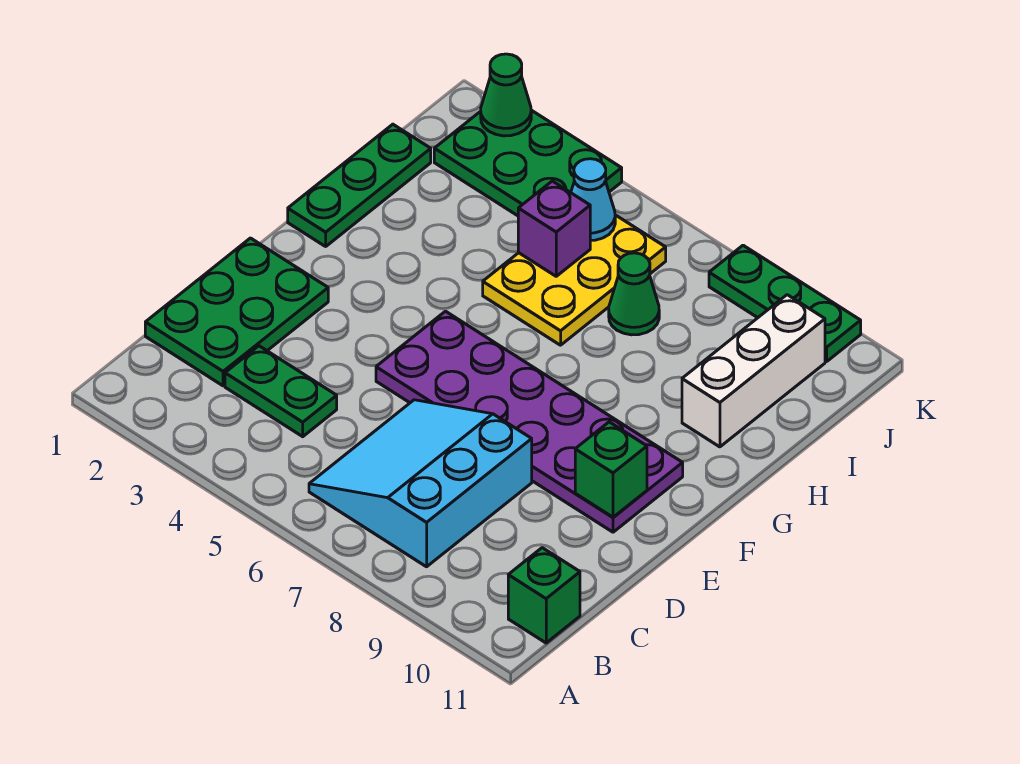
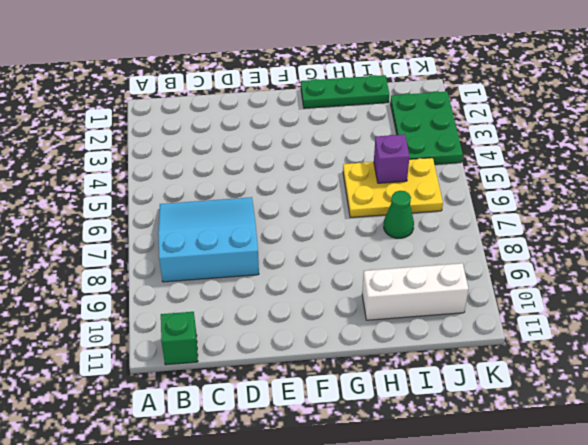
none -> green 2x3 plate [145,238,328,386]
none -> green 1x2 plate [225,346,337,437]
none -> purple 2x6 plate [376,311,683,532]

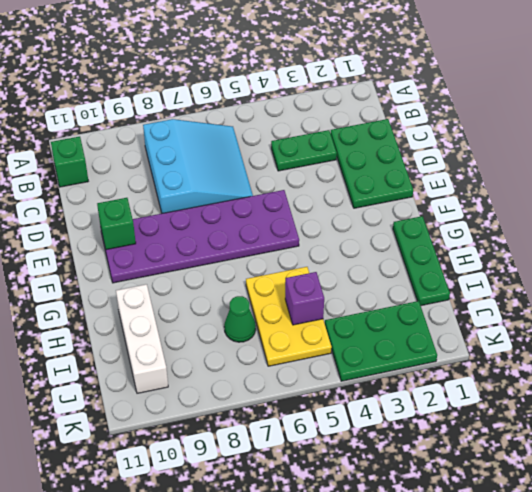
none -> green 1x3 plate [709,245,861,361]
none -> cyan 1x1 cone [571,159,615,240]
none -> green 1x1 cone [481,54,531,136]

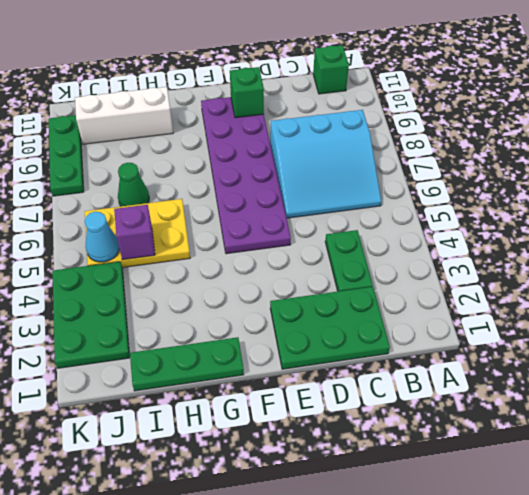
none -> green 1x1 cone [481,54,531,136]

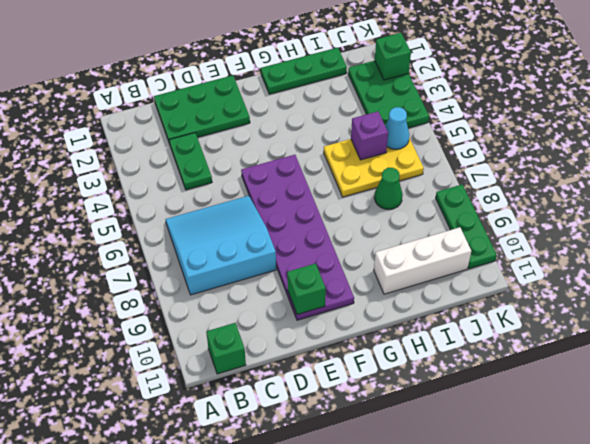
green 1x1 brick [375,33,411,80] -> green 1x1 cone [481,54,531,136]

